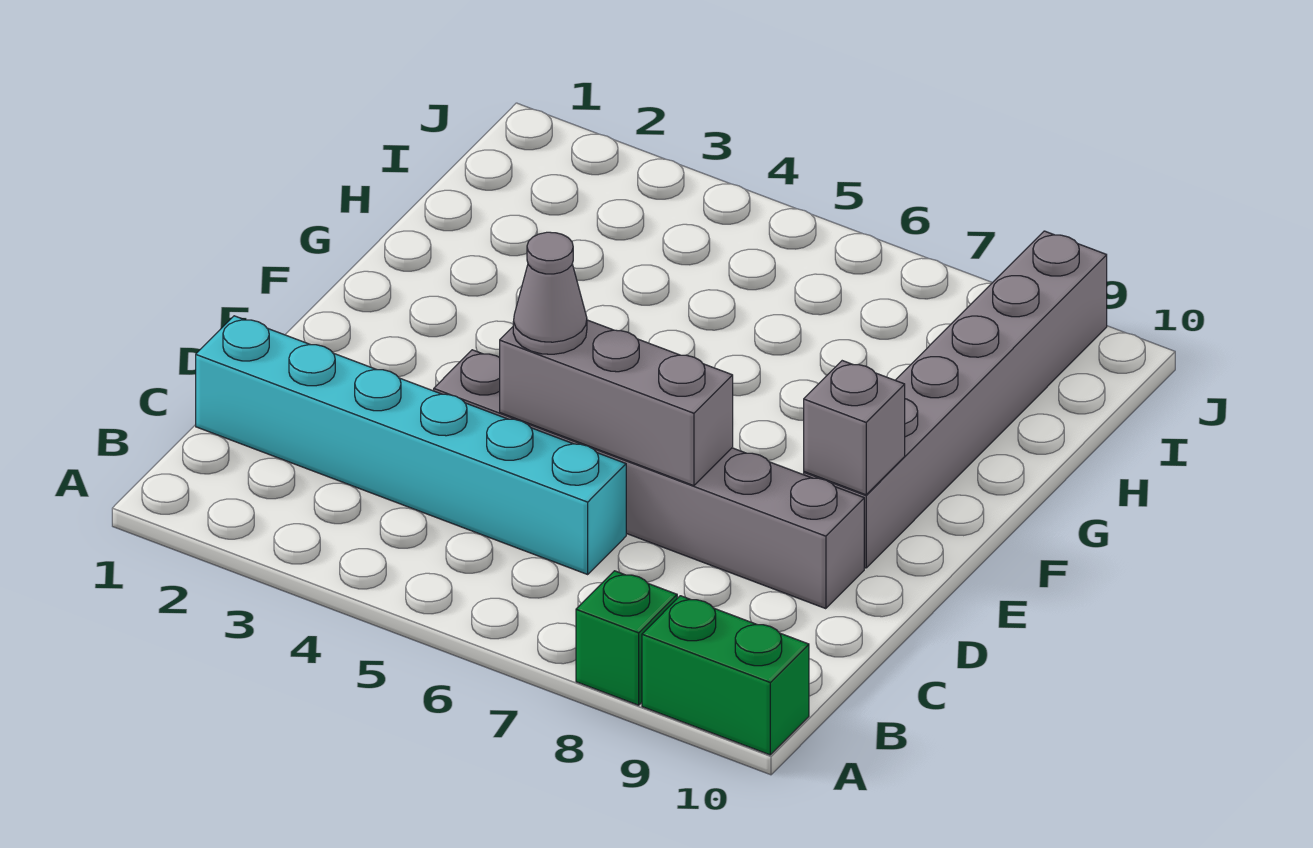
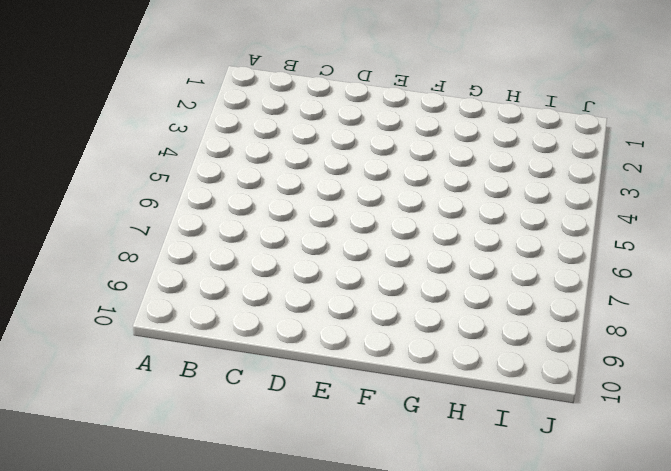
none -> green 1x1 brick [576,571,677,705]
none -> green 1x2 brick [642,596,809,755]

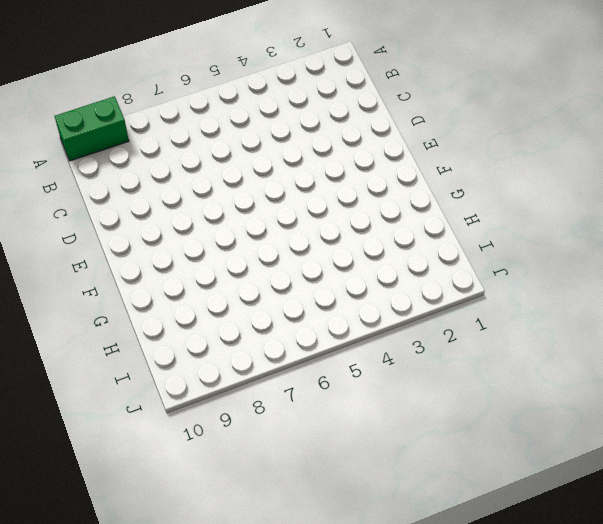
none -> green 1x1 brick [576,571,677,705]
none -> cyan 1x6 brick [196,316,626,574]

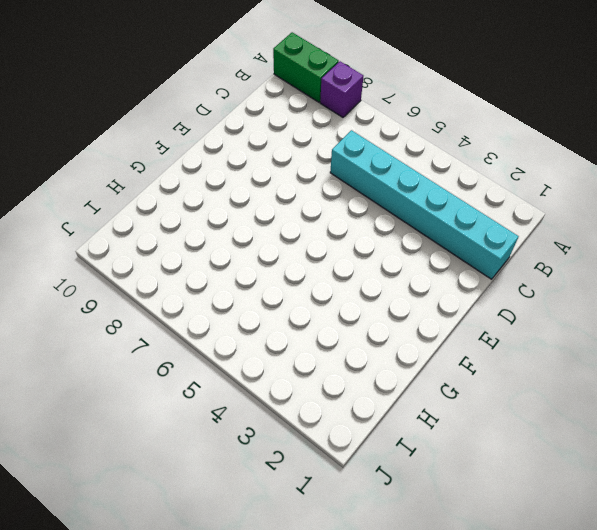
purple 1x1 brick [320,61,363,117] -> green 1x1 brick [576,571,677,705]
none -> grey 1x6 brick [434,350,864,609]
none -> grey 1x6 brick [804,231,1107,568]

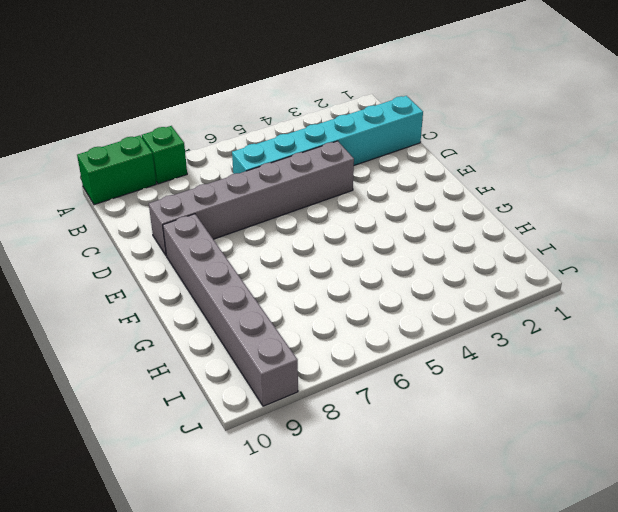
none -> grey 1x3 brick [500,320,733,486]
none -> grey 1x1 brick [804,361,905,495]

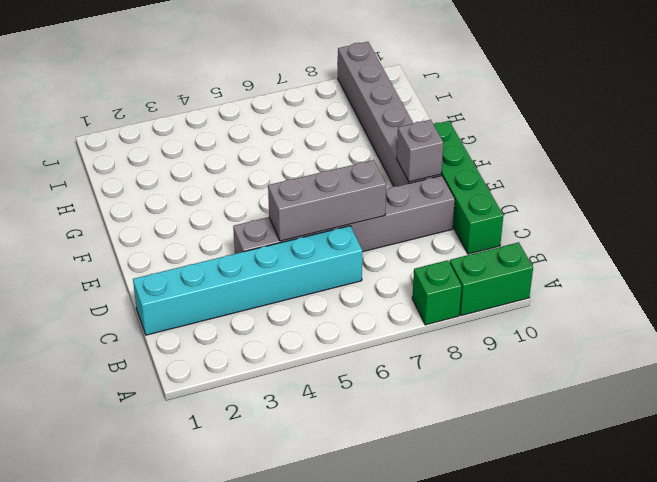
green 1x4 brick [434,121,503,254] -> none
none -> grey 1x1 cone [513,232,587,354]

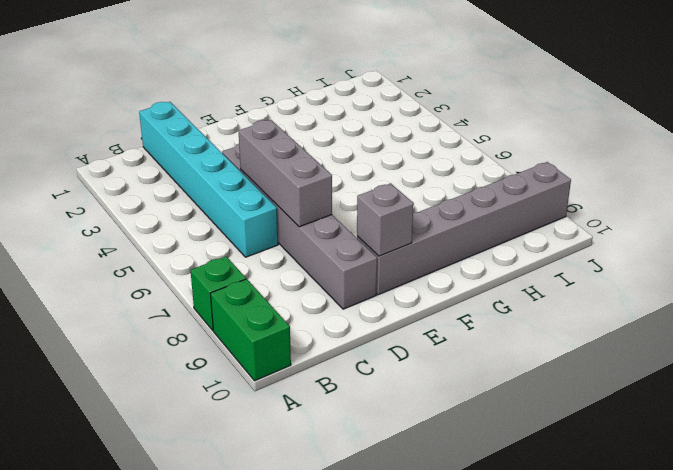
none -> grey 1x1 cone [513,232,587,354]

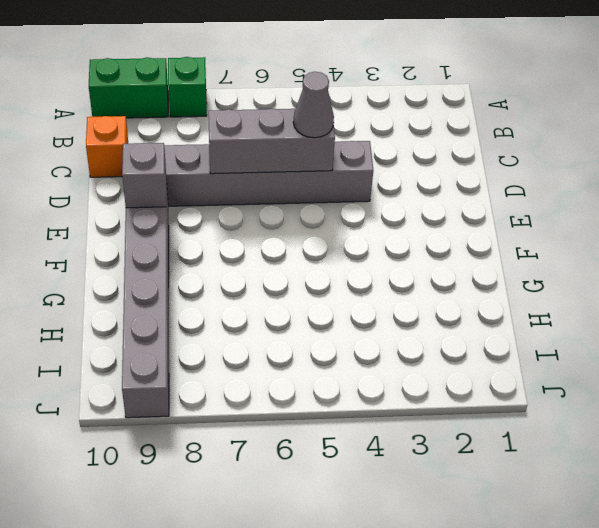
orange 1x1 brick [86,116,128,177] -> none
none -> cyan 1x6 brick [196,316,626,574]

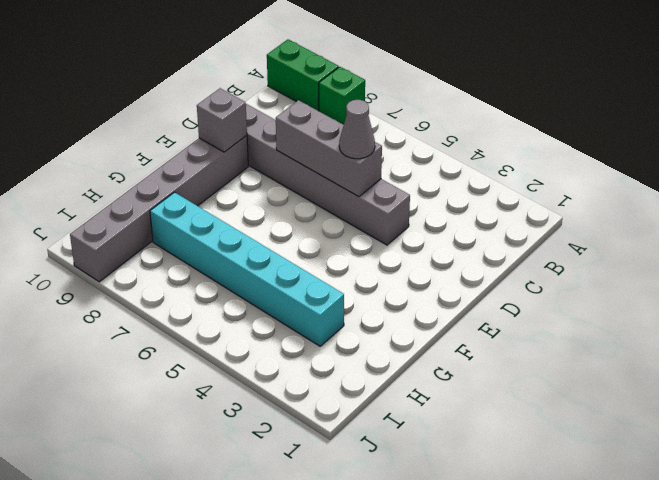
cyan 1x6 brick [150,192,344,346] -> cyan 1x6 brick moved to [196,316,626,574]

